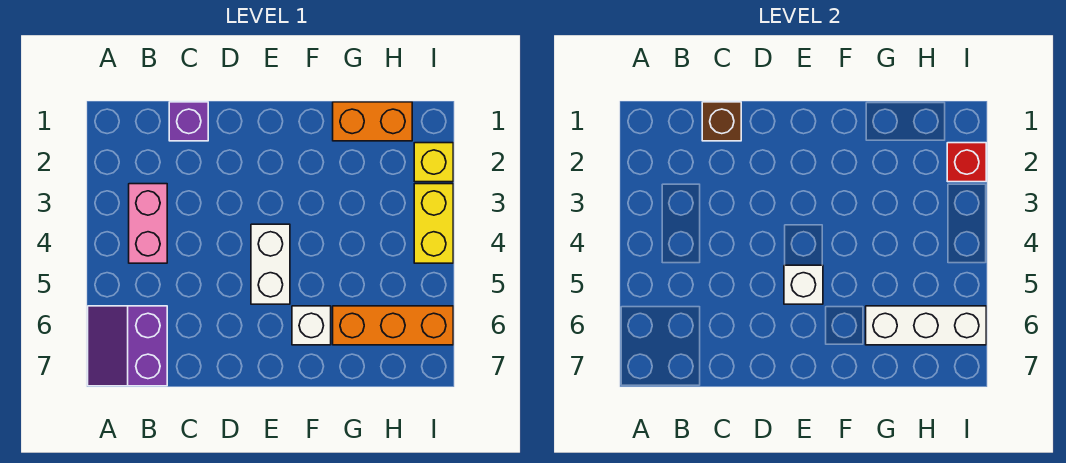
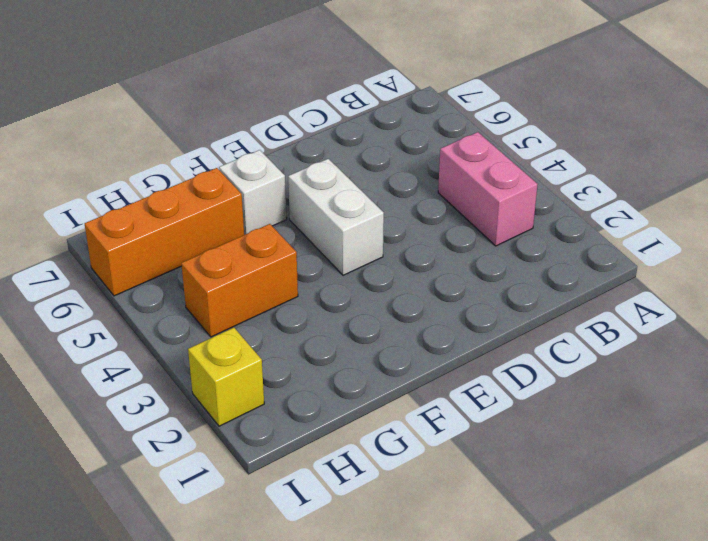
orange 1x2 brick [181,224,298,337] -> orange 1x2 brick moved to [333,102,412,141]
none -> purple 2x2 slope [88,306,167,386]
none -> purple 1x1 brick [169,102,208,141]
none -> yellow 1x2 brick [414,184,453,263]

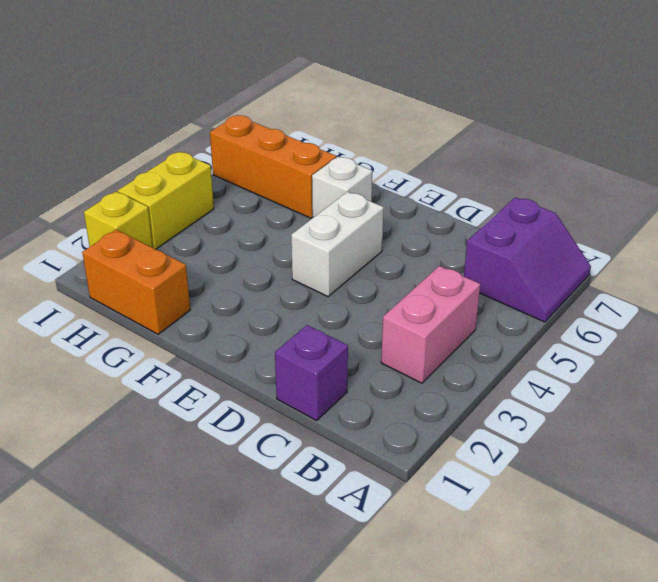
none -> brown 1x1 brick [702,102,741,141]
none -> white 1x1 brick [784,265,823,304]
none -> white 1x3 brick [866,306,986,345]

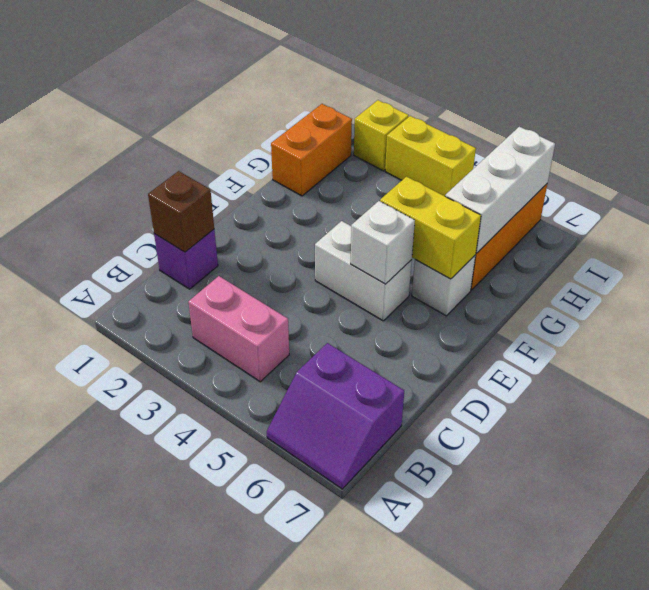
yellow 1x2 brick [380,177,481,279] -> none
none -> red 1x1 brick [947,143,986,182]

